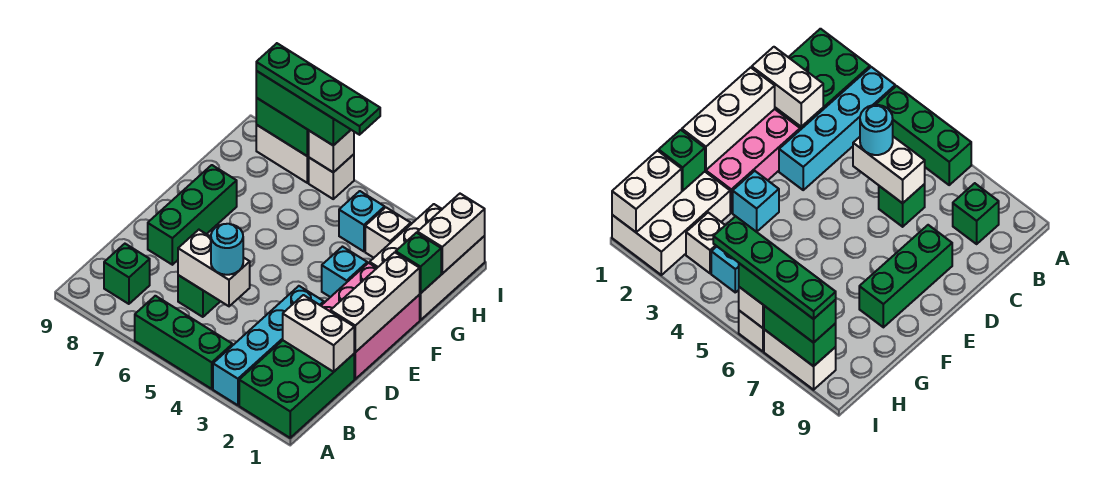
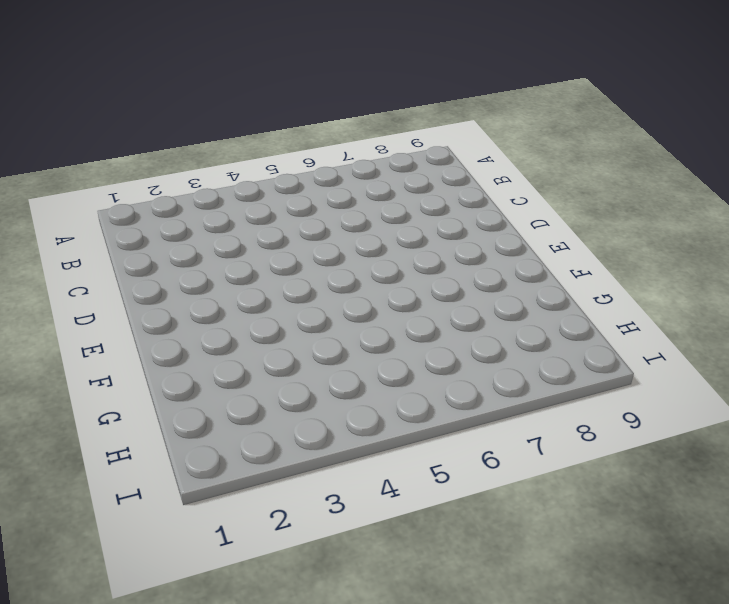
none -> green 2x3 brick [239,341,354,438]
none -> cyan 1x4 brick [213,286,324,405]
none -> green 1x3 brick [135,296,232,389]

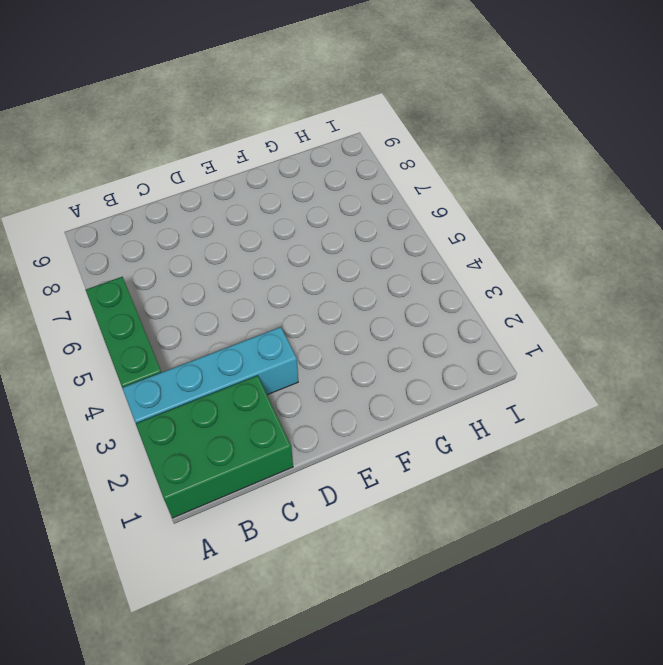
none -> green 1x1 brick [104,244,150,304]
none -> green 1x1 brick [178,275,220,317]
none -> pink 2x3 brick [321,263,420,379]

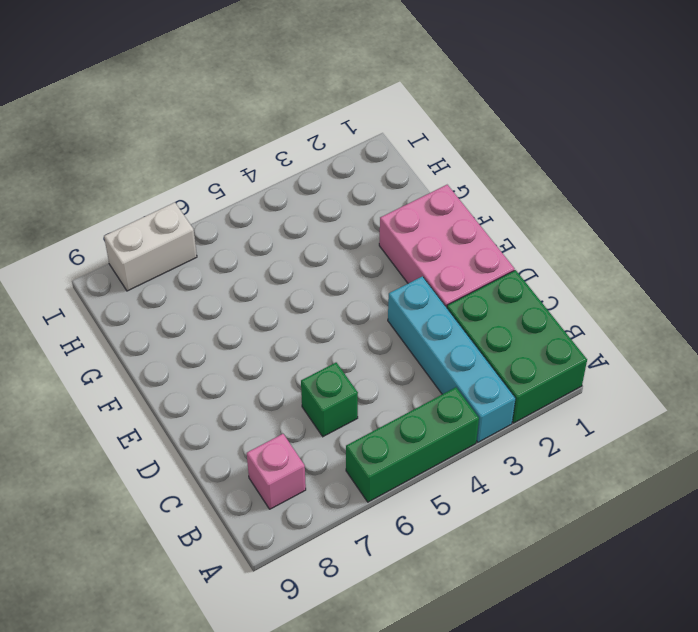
pink 1x1 brick [247,434,306,509] -> green 1x1 brick [104,244,150,304]
none -> green 1x3 brick [148,165,237,265]
none -> cyan 1x1 brick [322,247,367,297]
none -> white 2x3 brick [370,204,485,320]

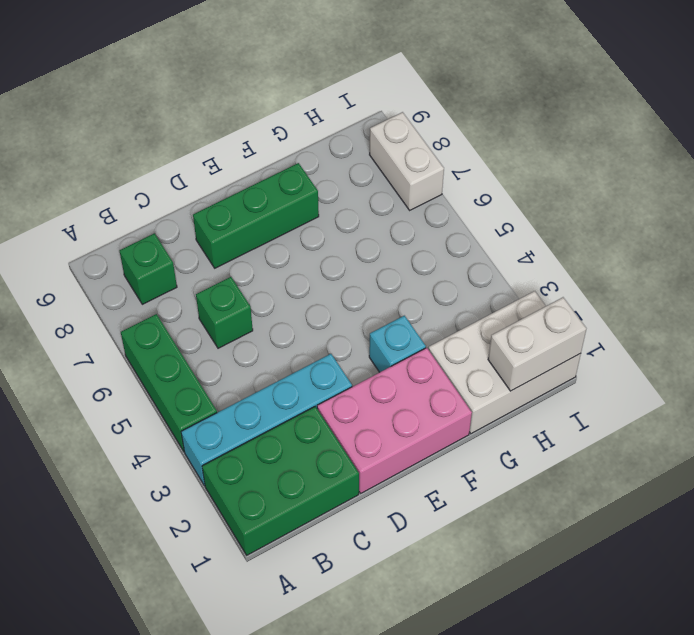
none -> white 1x1 brick [365,207,411,258]
none -> cyan 1x1 brick [339,191,385,251]
none -> white 1x1 brick [309,154,354,199]

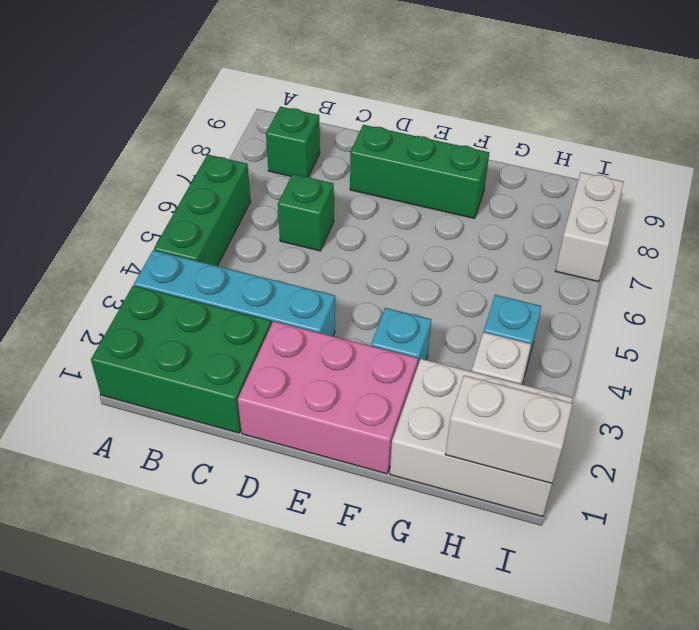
none -> white 1x1 brick [309,154,354,199]
none -> white 1x2 brick [283,295,354,372]
none -> white 1x2 brick [178,230,250,306]

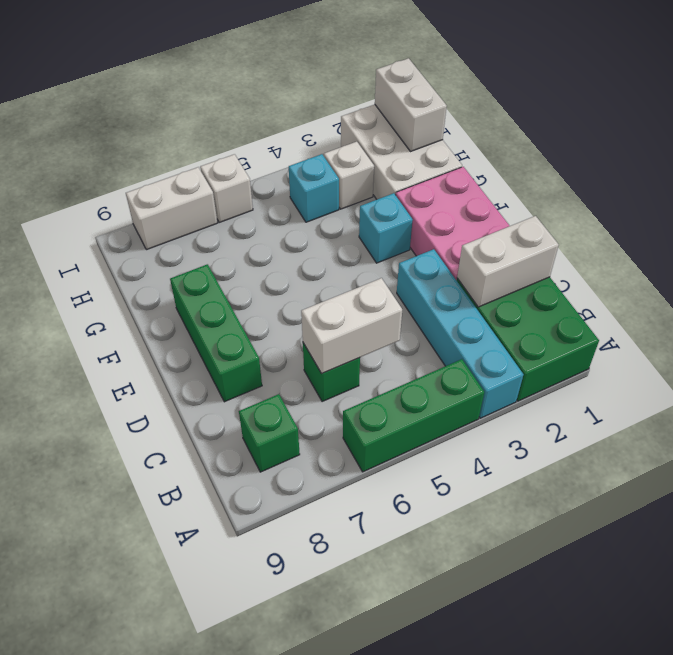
none -> white 1x3 brick [331,252,420,352]
none -> green 1x1 brick [396,233,441,293]
none -> white 1x1 brick [309,130,354,172]

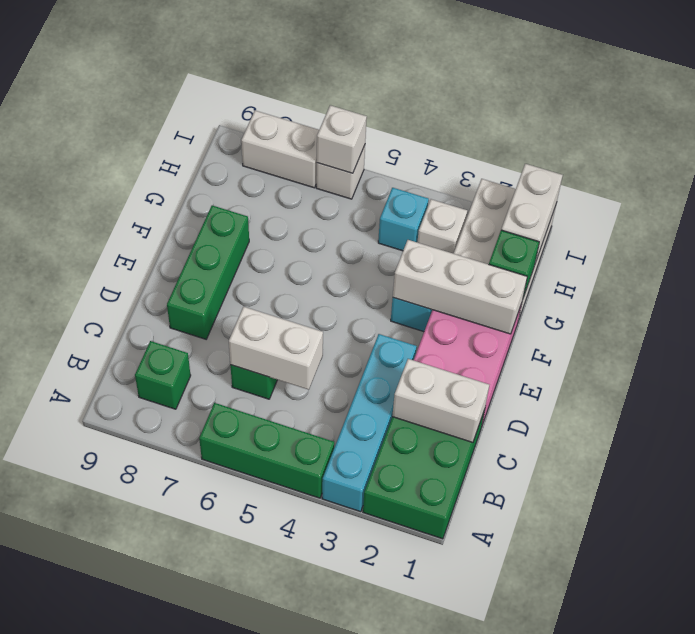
white 1x3 brick [393,240,527,334] -> white 1x3 brick turned to [331,252,420,352]
none -> green 1x2 brick [256,98,309,156]
none -> cyan 1x1 round brick [211,224,243,275]
none -> green 1x3 brick [256,71,351,145]

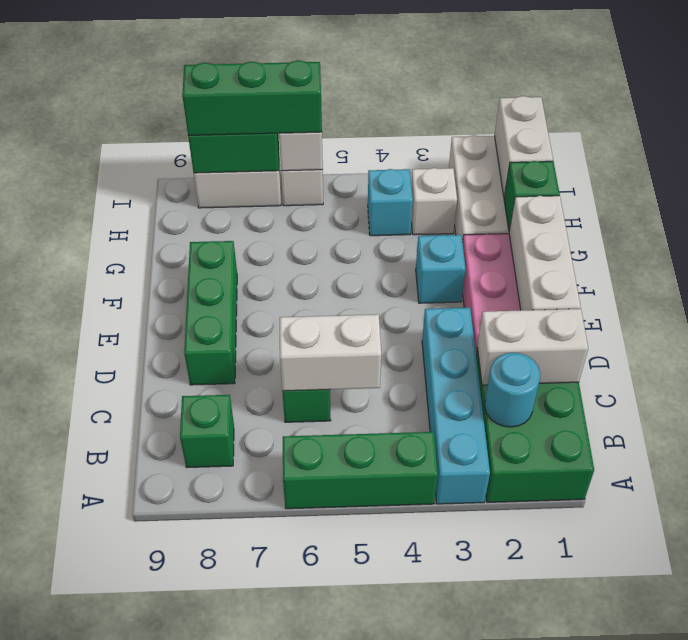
cyan 1x1 round brick [485,353,540,427] -> cyan 1x1 round brick moved to [211,224,243,275]
none -> green 1x4 plate [256,43,380,135]

